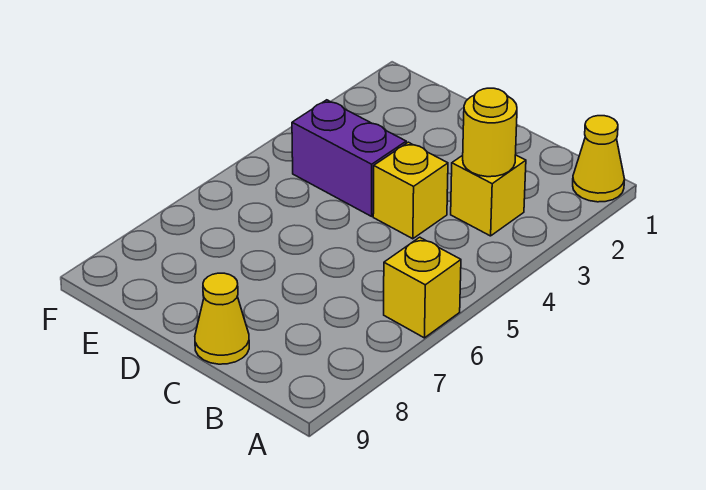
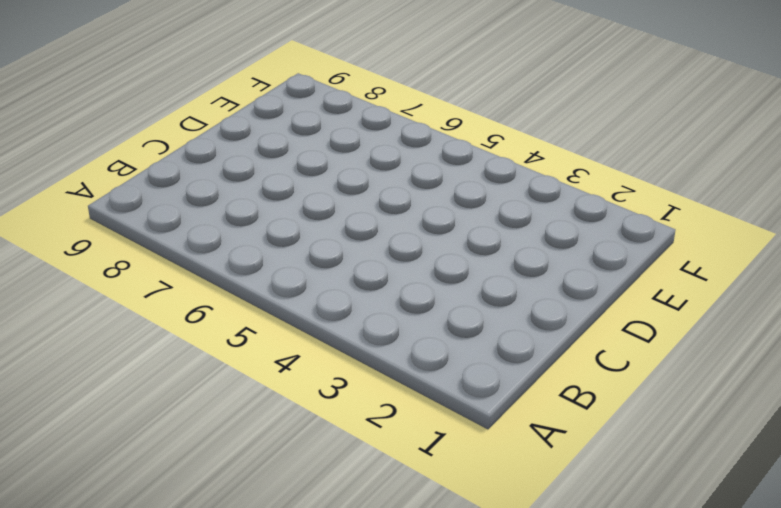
none -> yellow 1x1 cone [573,116,625,202]
none -> yellow 1x1 brick [384,237,461,338]

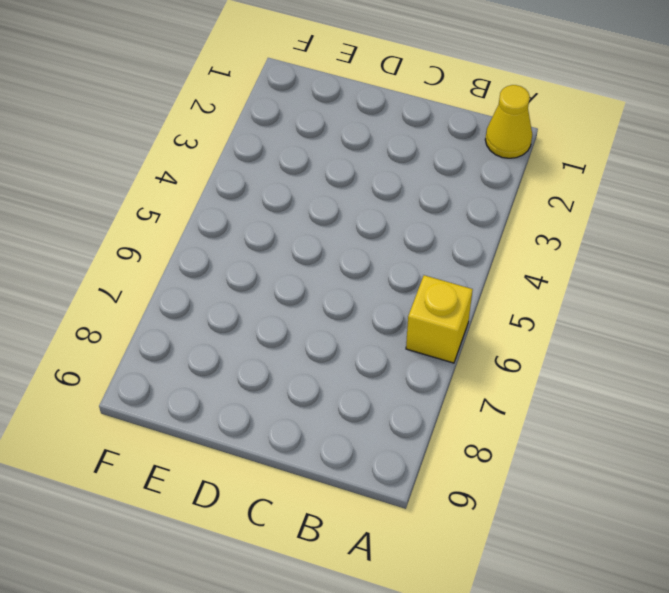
none -> yellow 1x1 brick [451,155,526,236]
none -> yellow 1x1 brick [373,142,448,239]

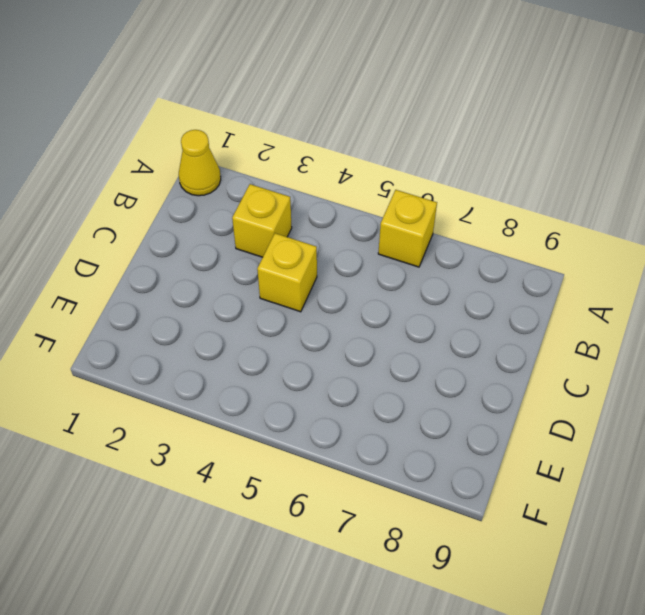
none -> yellow 1x1 cone [195,273,249,364]
none -> purple 1x2 brick [292,100,406,216]

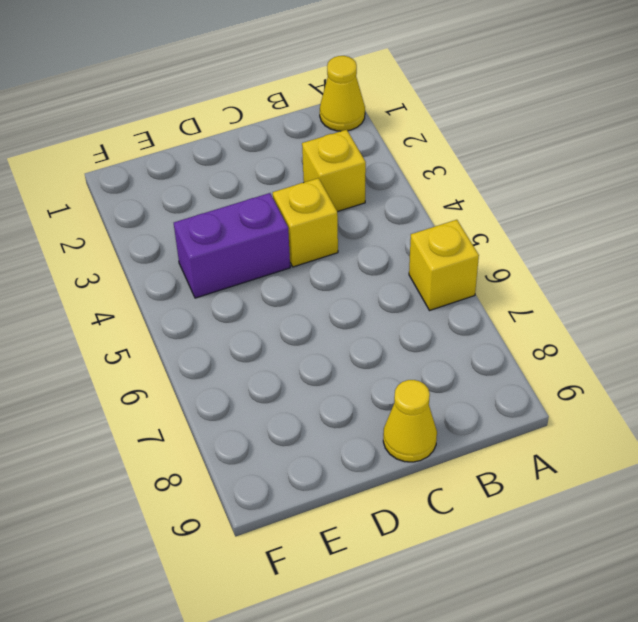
none -> yellow 1x1 round brick [463,88,517,177]

